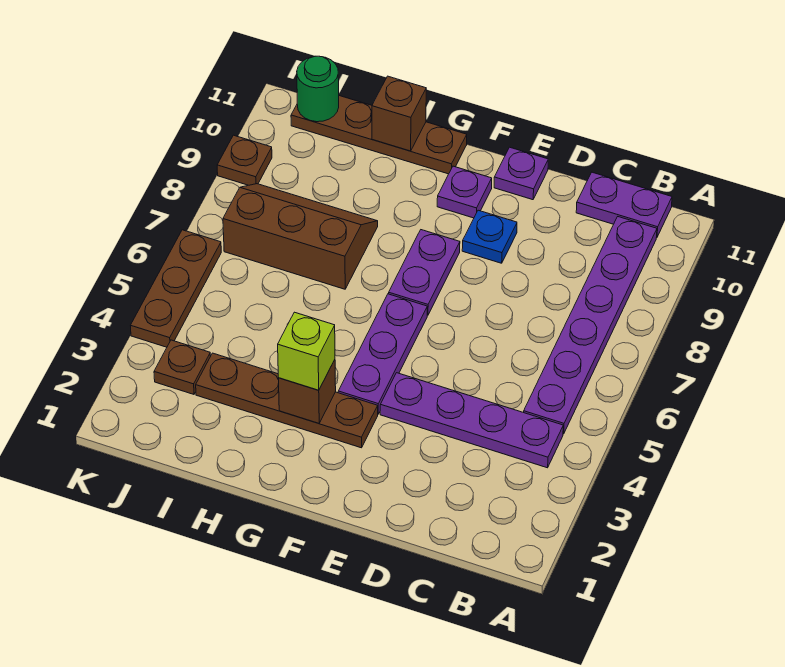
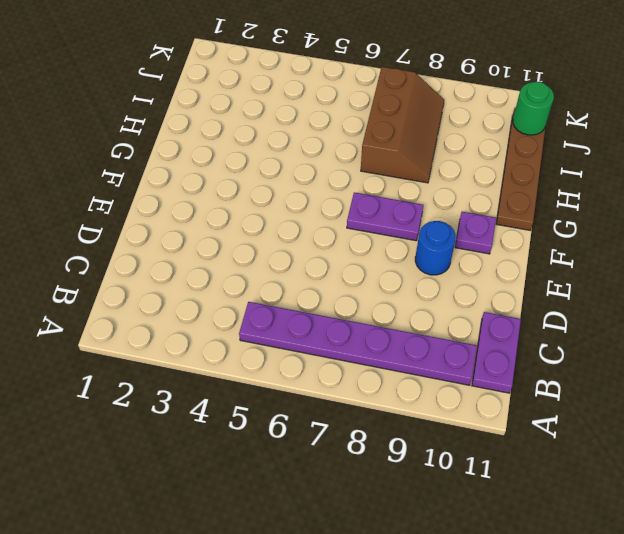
blue 1x1 round brick [415,221,456,275] -> blue 1x1 plate [462,210,517,263]
none -> purple 1x4 plate [380,373,563,468]
none -> purple 1x1 plate [494,147,548,200]
none -> brown 1x4 plate [196,353,378,448]

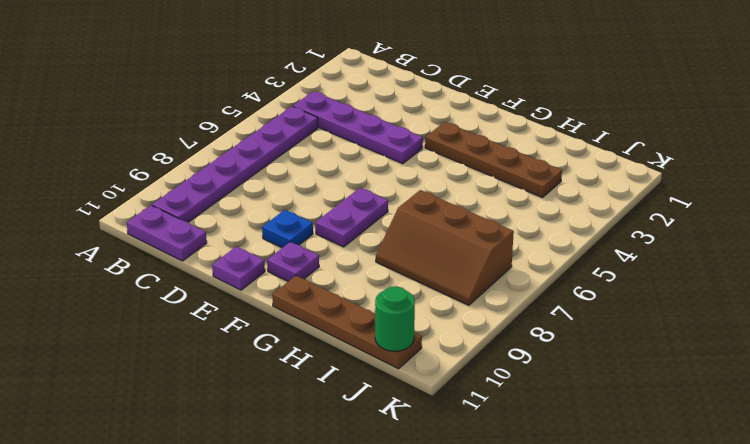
none -> purple 1x3 plate [338,294,427,414]
none -> brown 1x1 plate [154,340,211,394]
none -> brown 1x3 plate [130,230,221,347]

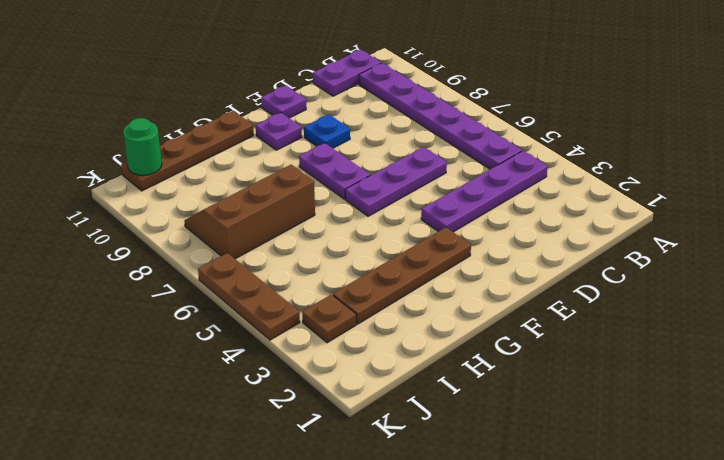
purple 1x3 plate [345,147,447,216] -> purple 1x3 plate turned to [338,294,427,414]
none -> brown 1x1 plate [217,135,272,185]
none -> brown 1x1 brick [278,360,336,423]
none -> brown 1x1 brick [372,76,426,151]

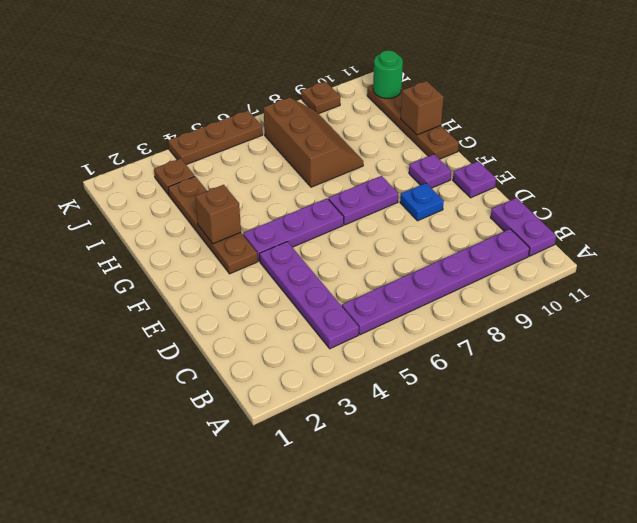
none -> lime 1x1 brick [278,312,335,390]

